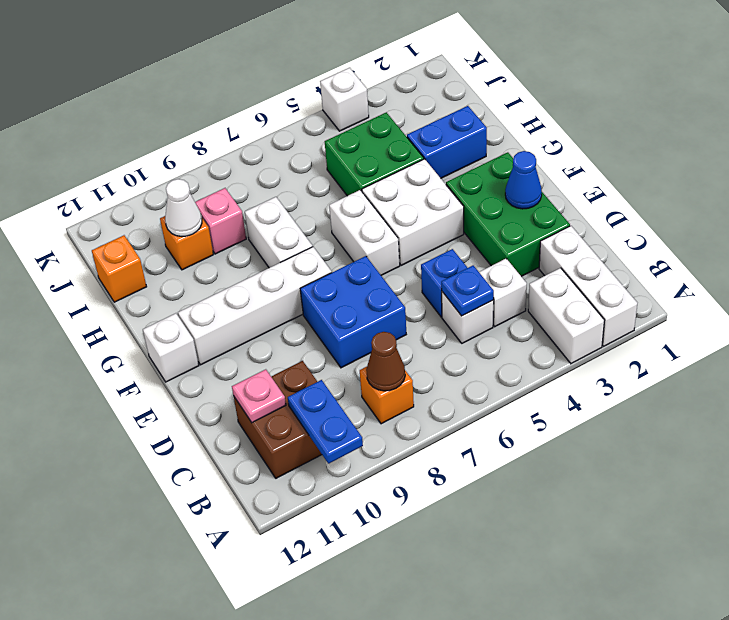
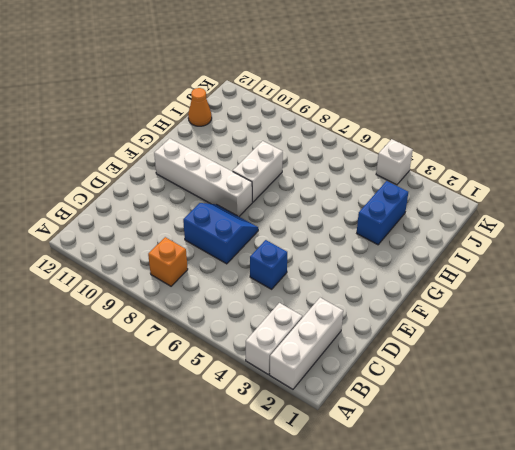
blue 2x2 slope [183,203,258,264] -> blue 2x2 brick [300,256,406,368]
blue 1x2 brick [357,181,408,245] -> blue 1x2 brick turned to [407,106,487,178]
orange 1x1 cone [188,88,212,126] -> orange 1x1 brick [92,235,147,302]
none -> brown 2x2 brick [234,361,322,478]
none -> white 1x1 brick [479,259,527,327]
none -> white 1x1 brick [442,292,494,343]

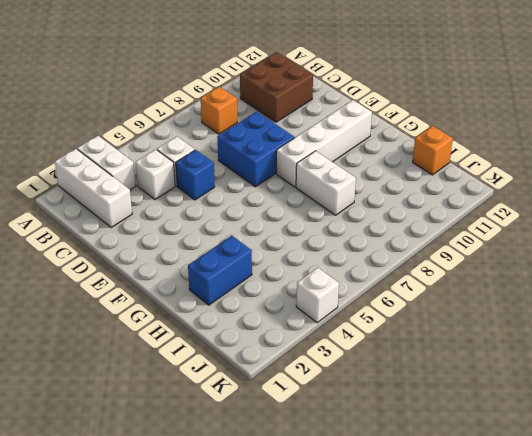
none -> green 2x3 brick [446,152,570,276]
none -> white 2x2 brick [362,159,464,265]
none -> white 1x2 brick [329,190,400,275]

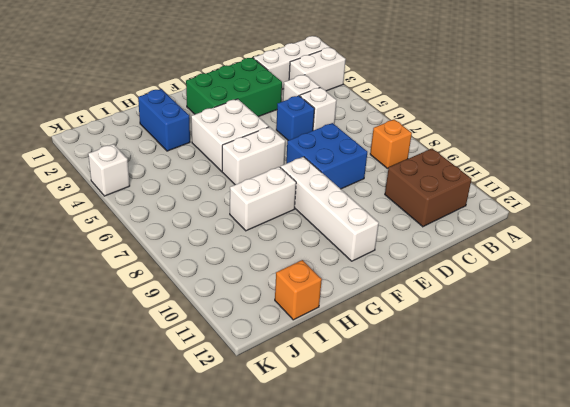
none -> white 1x1 brick [143,313,199,382]
none -> green 2x2 brick [325,112,424,196]
none -> pink 1x1 brick [195,188,246,254]

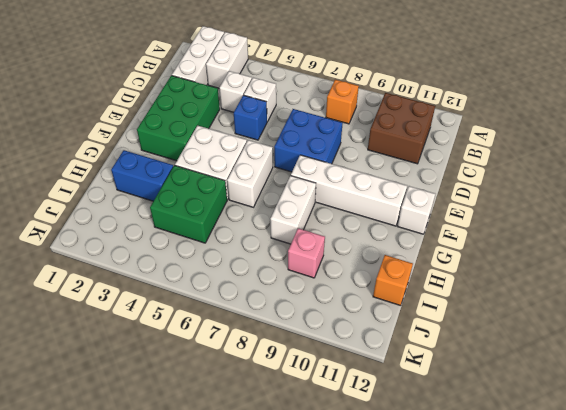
none -> orange 1x1 brick [160,216,213,270]
none -> white 1x1 brick [320,68,369,131]
none -> blue 1x2 plate [288,380,363,464]

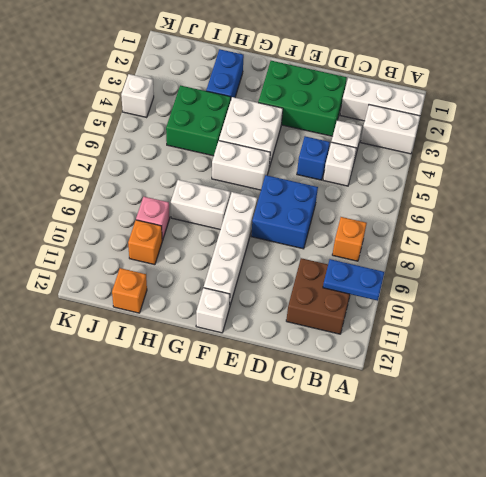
none -> brown 1x1 cone [366,332,405,391]
none -> blue 1x1 plate [441,266,494,316]
none -> pink 1x1 plate [232,369,286,423]

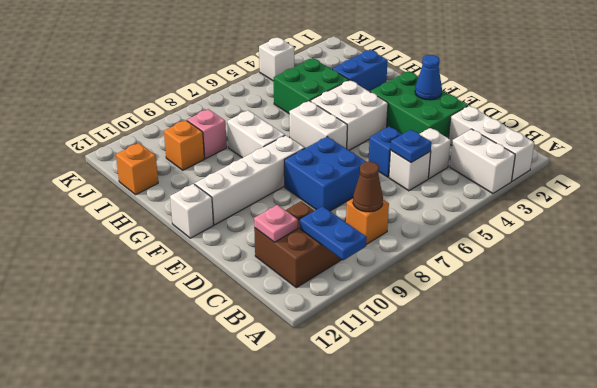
none -> white 1x1 cone [165,179,202,236]

